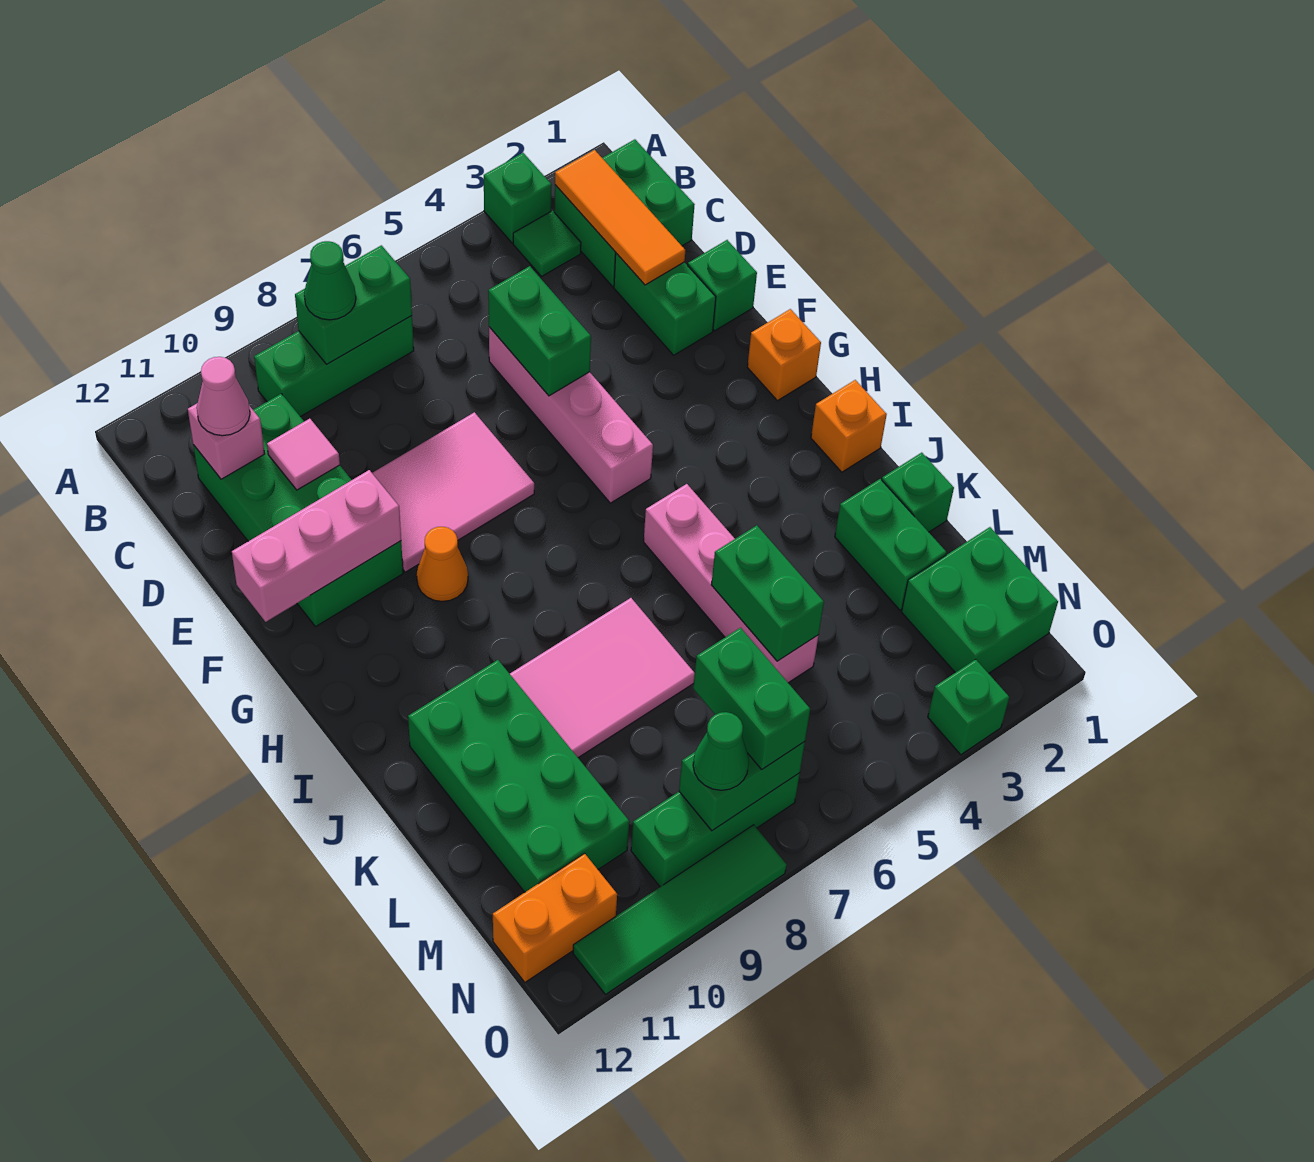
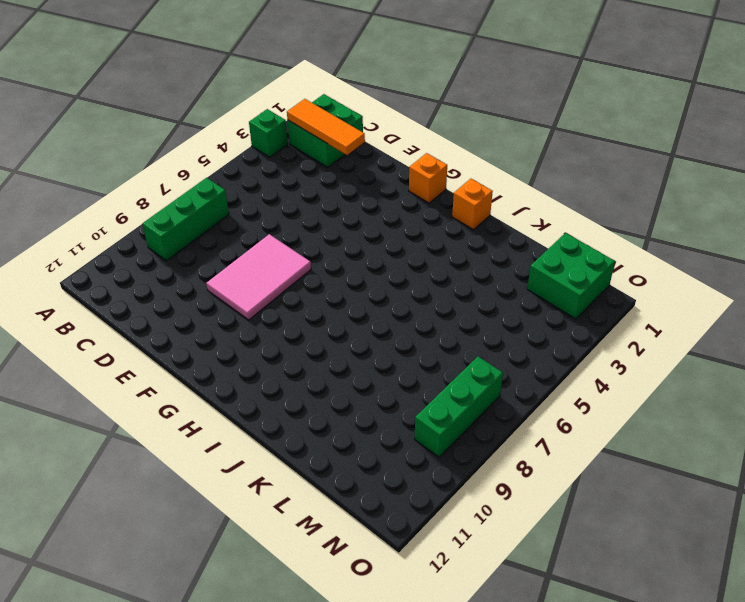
none -> green 1x1 tile [513,211,581,277]
none -> green 2x4 brick [193,394,403,627]
none -> green 1x2 brick [614,253,716,355]
none -> pink 1x4 brick [489,327,653,503]

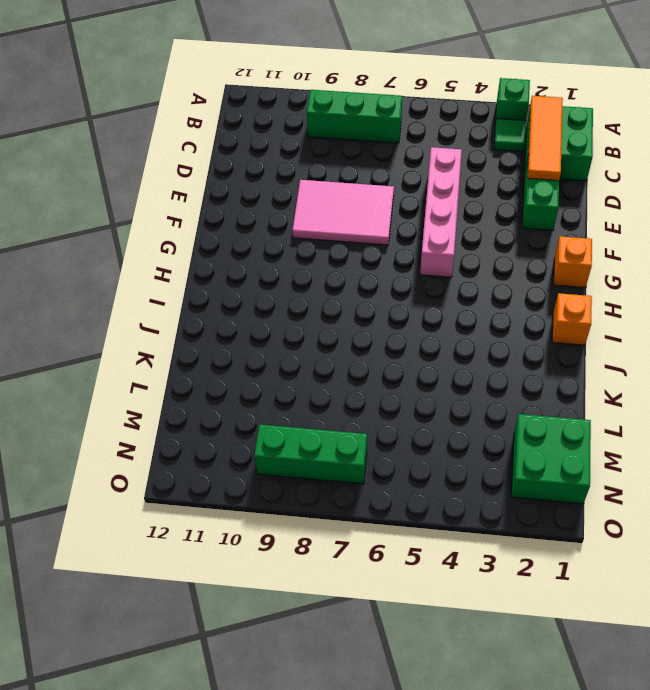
none -> green 2x4 brick [193,394,403,627]
none -> green 1x1 brick [688,240,757,331]
none -> orange 1x1 cone [417,527,468,601]
none -> pink 1x4 brick [644,484,818,683]

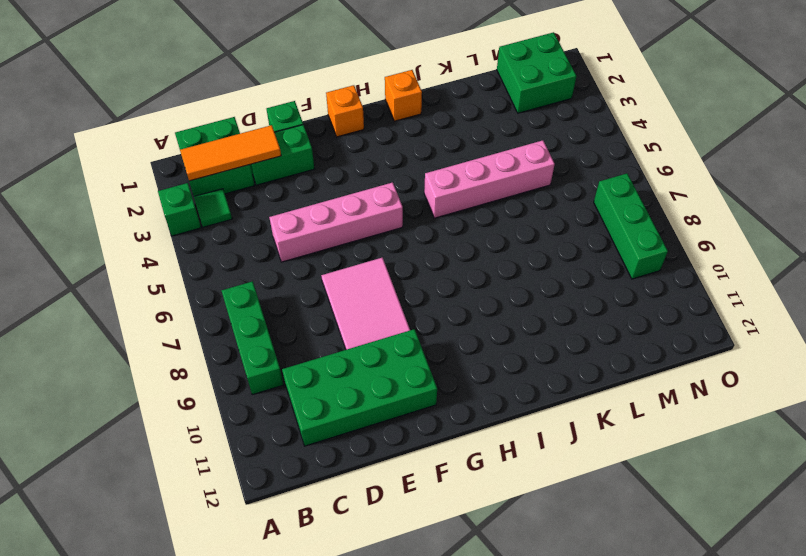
none -> orange 1x1 cone [417,527,468,601]
none -> pink 2x3 tile [510,598,695,758]
none -> green 2x4 brick [408,660,629,892]
none -> green 1x1 brick [882,453,954,532]

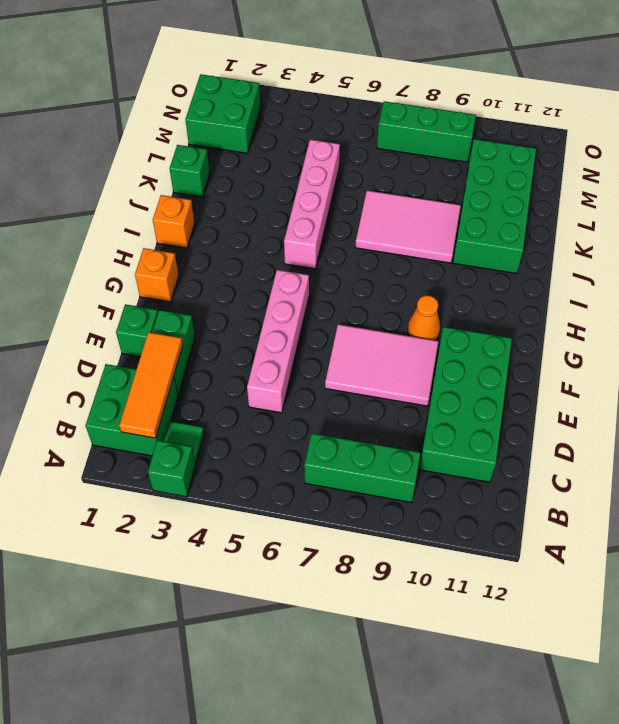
none -> green 1x2 brick [835,479,947,610]
none -> orange 1x2 brick [493,854,617,982]
none -> green 1x1 brick [928,659,1009,755]
none -> green 1x4 tile [573,825,787,994]

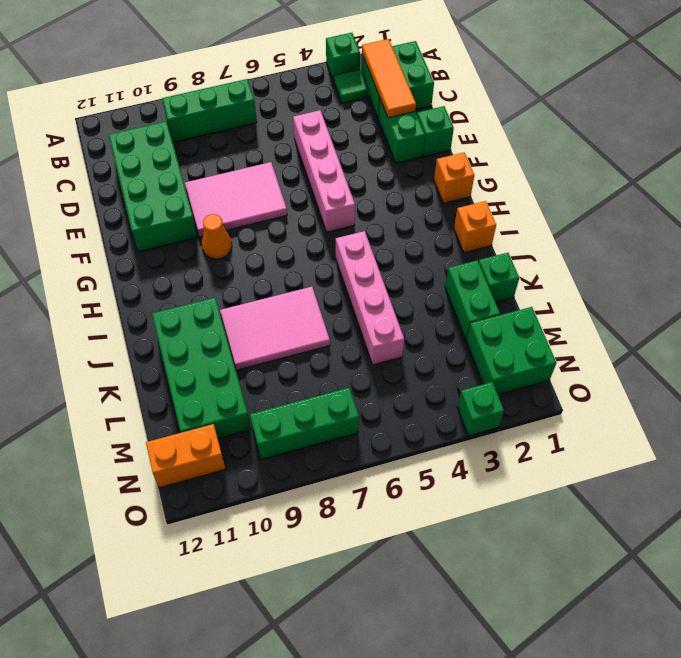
none -> green 1x4 tile [573,825,787,994]
none -> green 1x2 brick [295,245,412,364]
none -> pink 1x1 brick [188,403,265,479]
none -> green 1x2 brick [488,266,591,396]

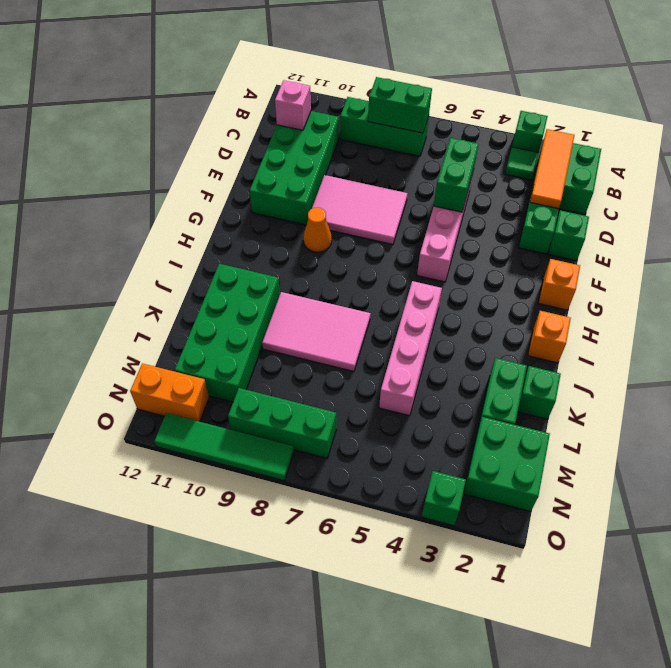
none -> pink 1x1 tile [267,419,340,490]
none -> pink 1x3 brick [232,470,401,622]
none -> green 1x2 brick [711,525,824,661]
none -> green 1x2 brick [679,742,805,831]

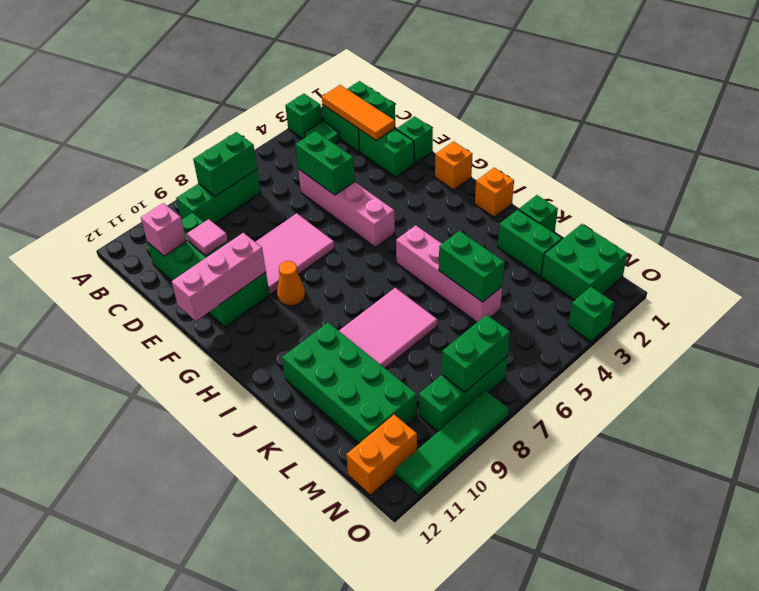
none -> green 1x1 cone [304,241,356,320]
none -> pink 1x1 cone [197,357,250,436]
none -> green 1x2 brick [693,628,810,769]
none -> green 1x1 cone [693,712,749,790]

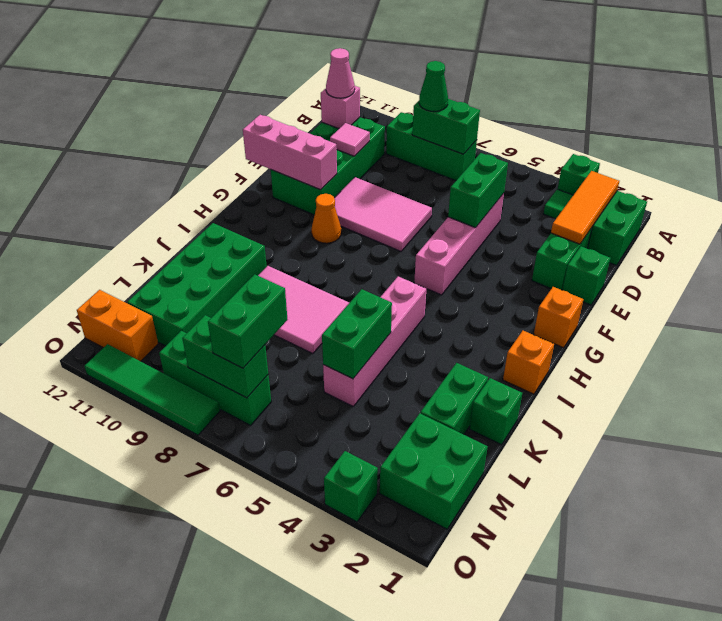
none -> green 1x1 cone [693,712,749,790]

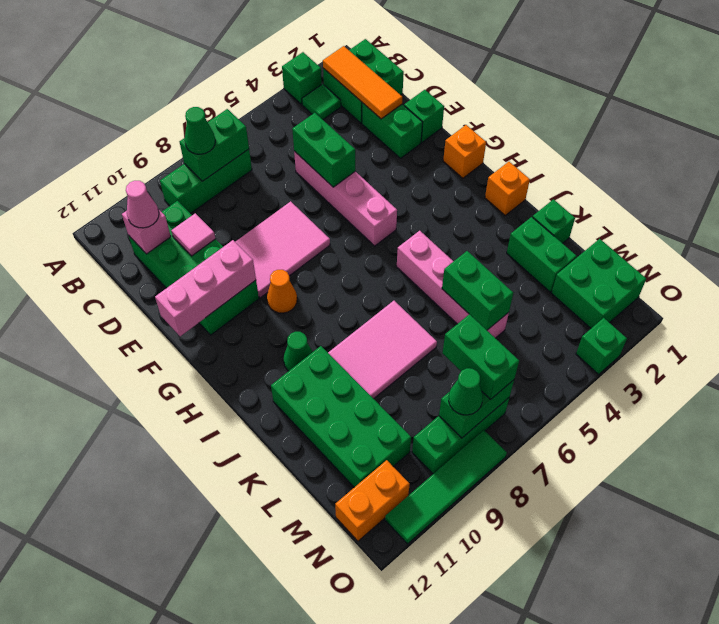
green 1x1 cone [284,332,313,371] -> none

